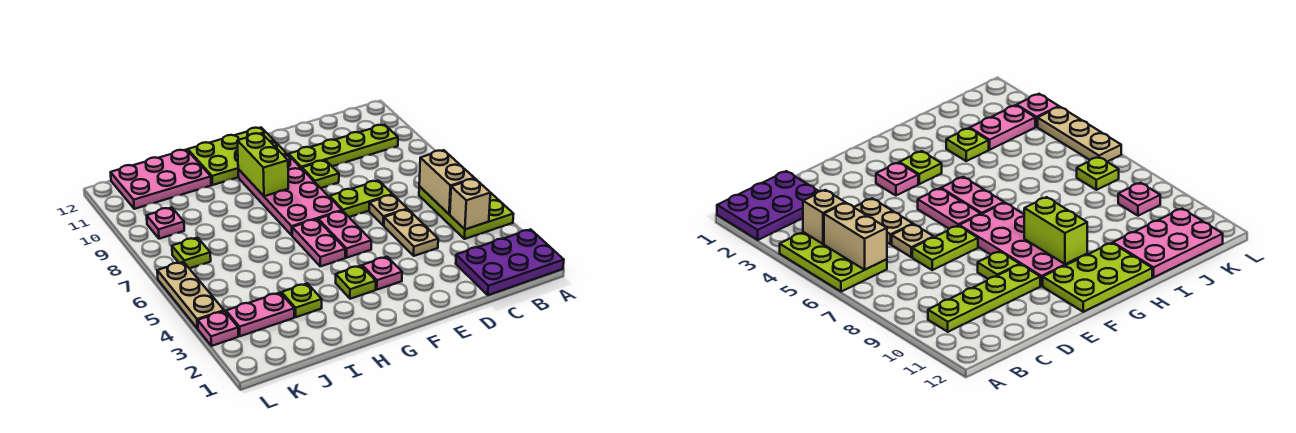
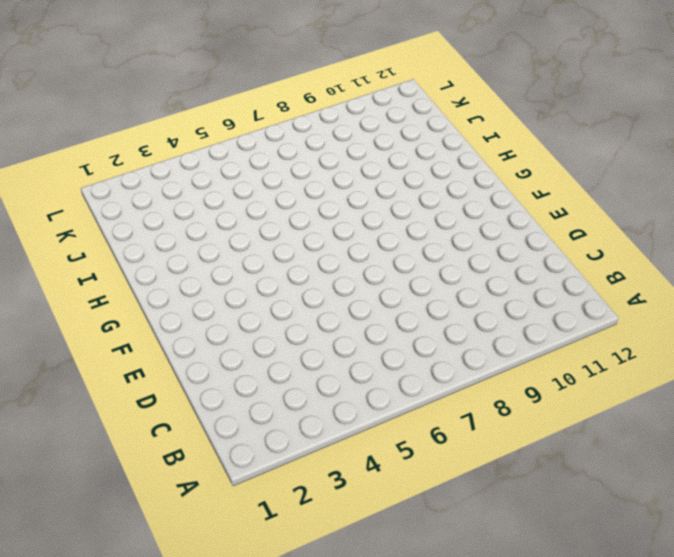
none -> purple 2x3 plate [456,229,564,295]
none -> lime 2x3 plate [419,178,513,239]
none -> lime 1x4 plate [289,125,398,169]

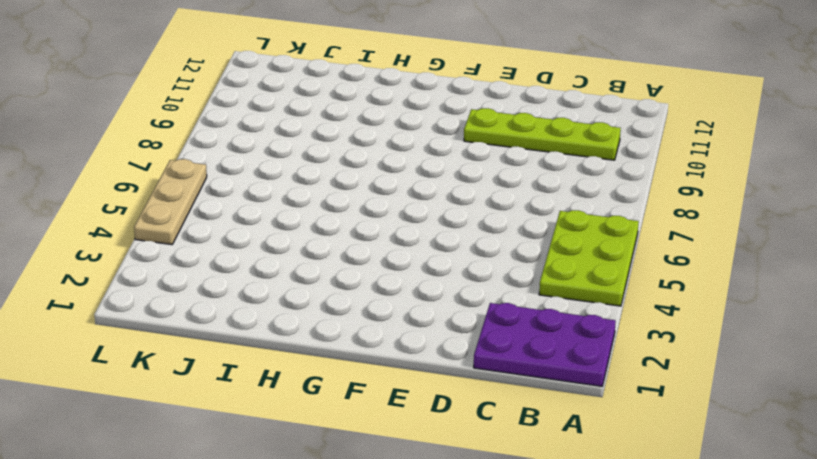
none -> tan 1x2 plate [384,209,438,256]
none -> tan 1x1 plate [369,195,407,225]
none -> lime 1x2 plate [330,181,393,217]

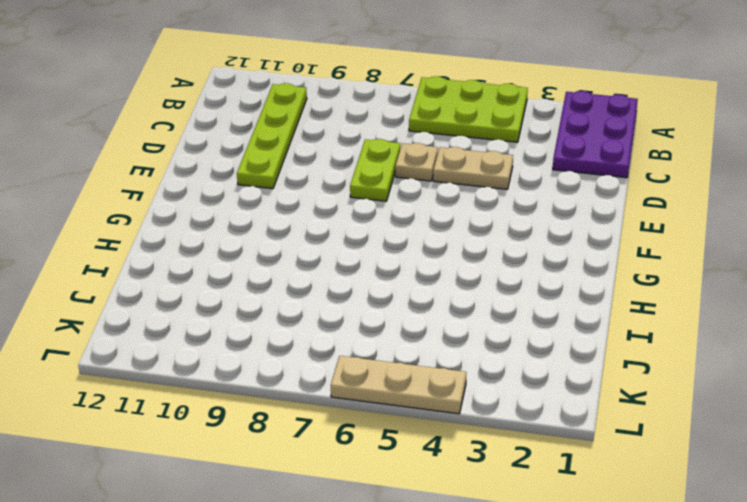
none -> lime 1x1 plate [302,160,339,188]
none -> pink 1x1 plate [362,257,402,290]
none -> pink 1x2 plate [318,211,371,258]

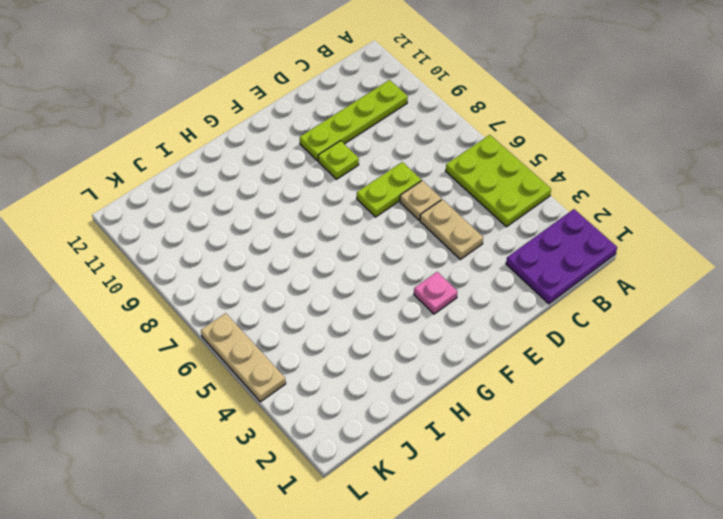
none -> pink 1x2 plate [318,211,371,258]
none -> pink 2x4 plate [238,154,342,235]
none -> lime 2x3 plate [188,128,286,185]

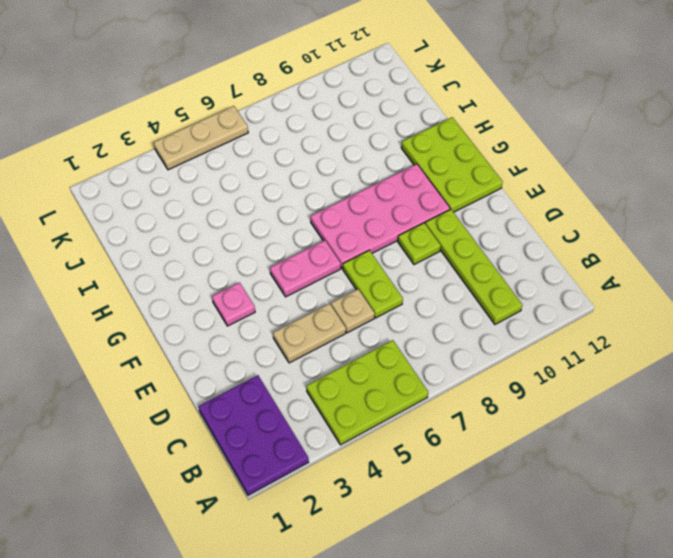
none -> lime 1x1 plate [336,266,376,299]
none -> pink 1x2 plate [292,219,345,266]
none -> lime 1x1 plate [282,283,322,317]

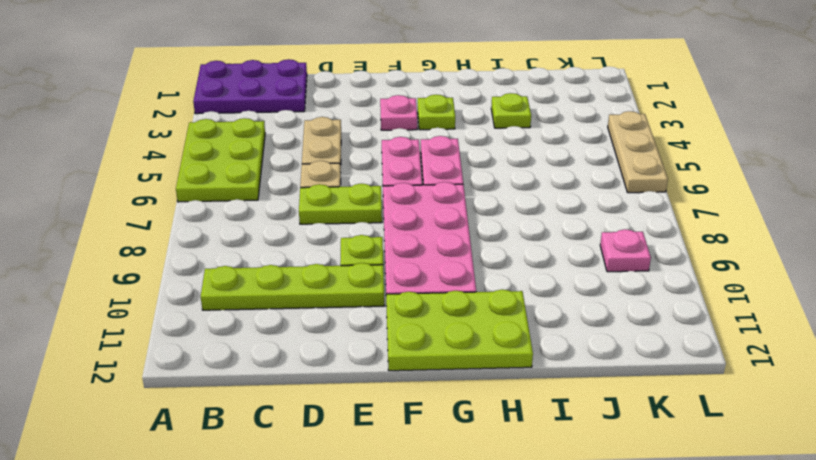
none -> pink 2x3 plate [111,150,211,209]
none -> pink 1x2 plate [226,293,294,336]
none -> lime 1x1 plate [172,238,211,268]

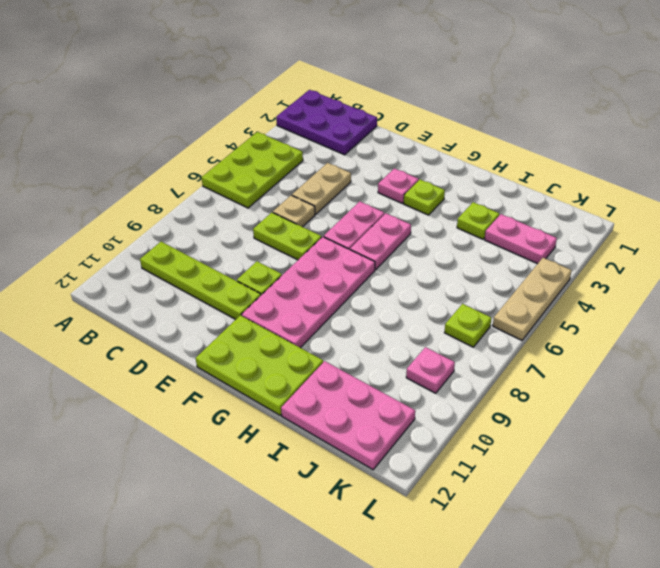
none -> pink 1x1 plate [198,311,238,346]
none -> tan 1x1 brick [450,179,490,229]
none -> tan 1x2 brick [419,150,474,214]

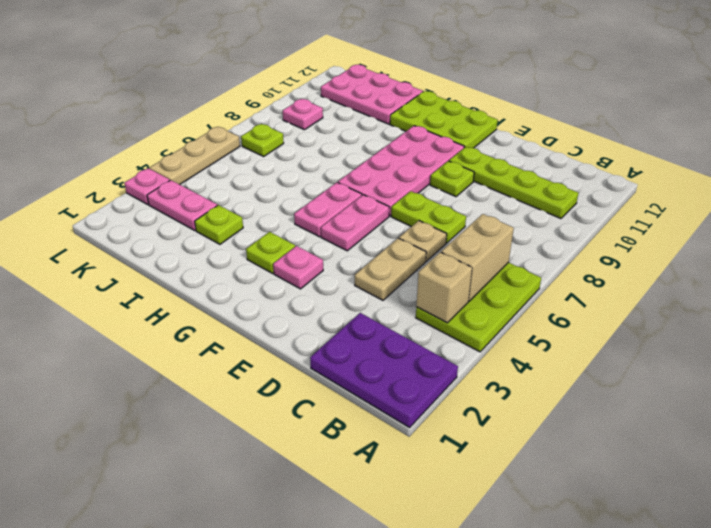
none -> lime 1x2 brick [237,133,288,196]

